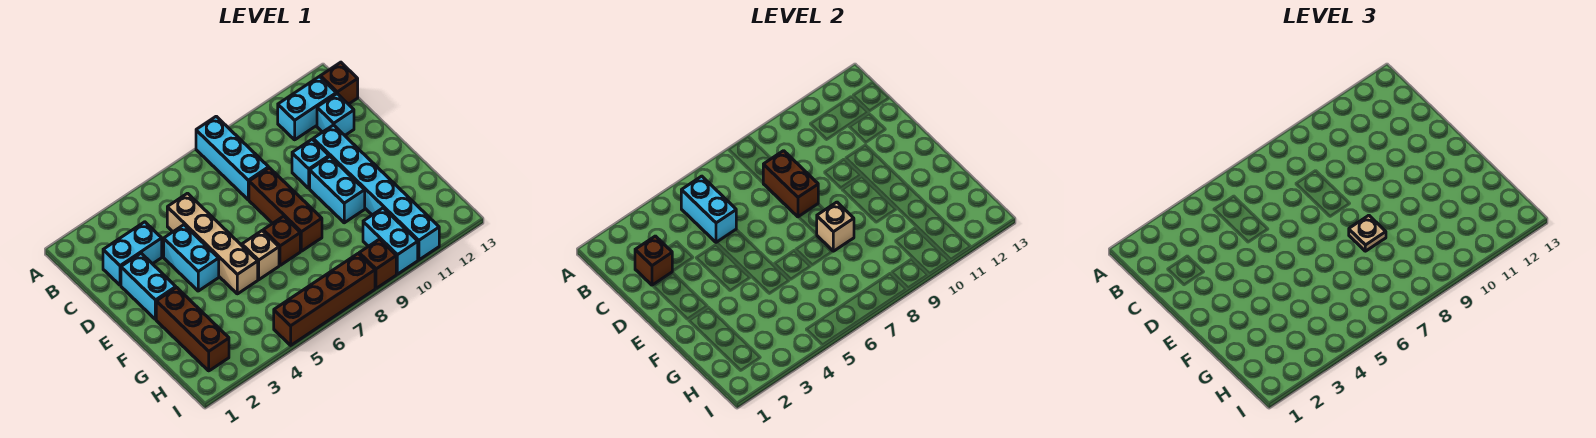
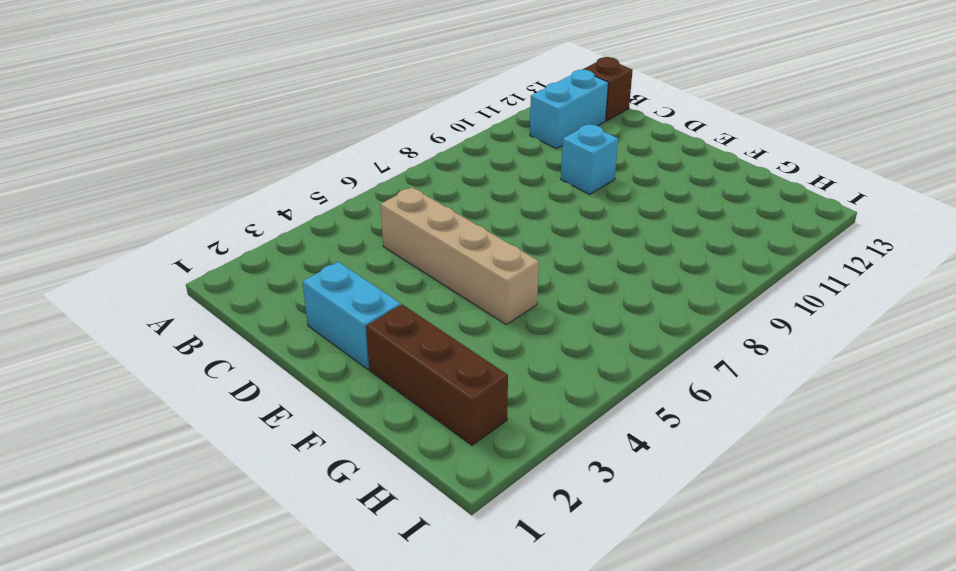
none -> cyan 1x3 brick [196,116,269,200]
none -> cyan 1x2 brick [103,222,162,285]
none -> cyan 1x1 brick [317,94,354,135]

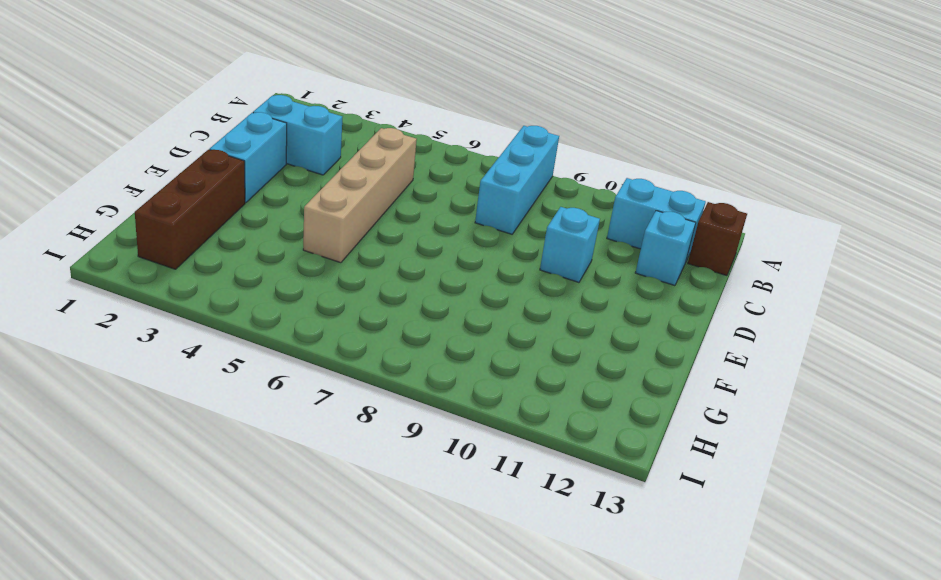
none -> cyan 1x2 brick [164,225,219,291]
none -> brown 1x3 brick [249,168,322,251]
none -> cyan 1x6 brick [313,125,439,260]

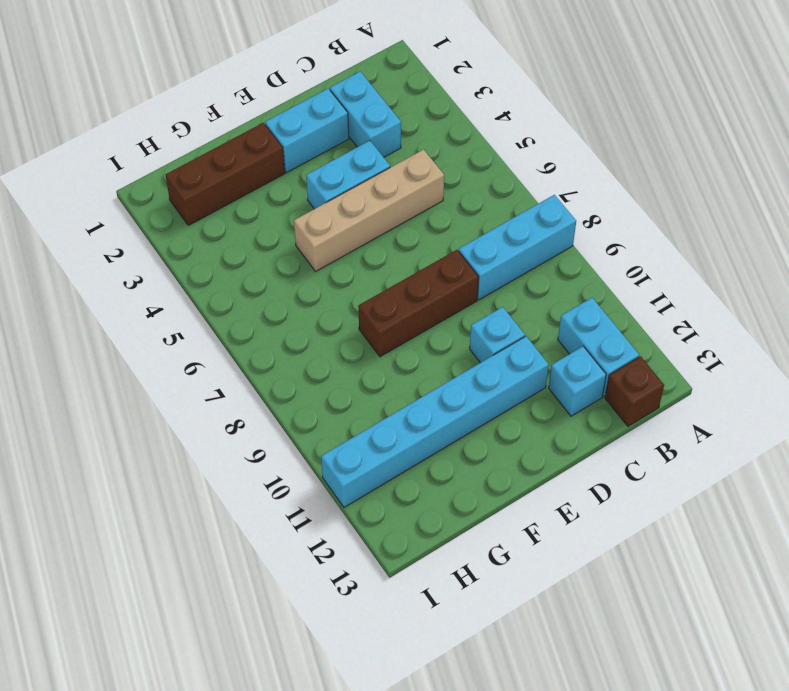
none -> cyan 1x2 brick [310,157,365,223]
none -> tan 1x1 brick [242,231,279,280]
none -> brown 1x1 brick [263,216,300,265]

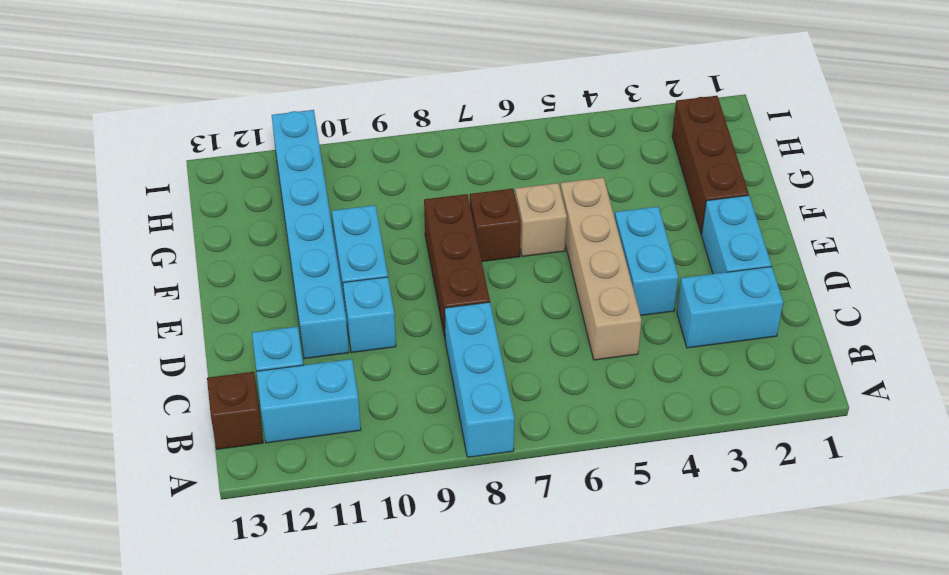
none -> cyan 1x2 brick [363,208,418,274]
none -> brown 1x4 brick [274,254,375,345]
none -> brown 1x1 brick [359,239,396,288]

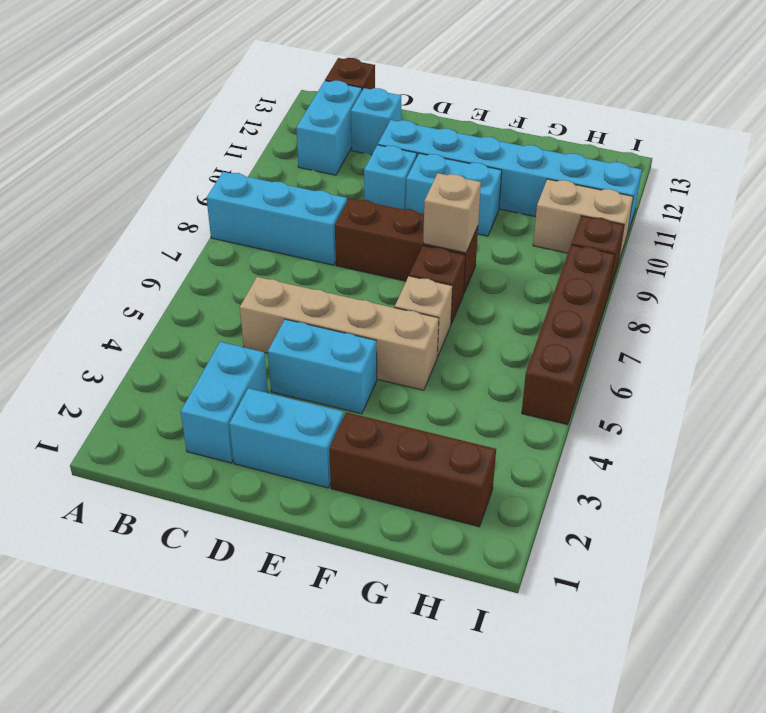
tan 1x2 brick [533,179,633,263] -> cyan 1x2 brick [363,208,418,274]
none -> cyan 1x2 brick [681,176,736,243]
none -> brown 1x1 brick [635,236,672,285]
none -> brown 1x2 brick [763,151,818,217]

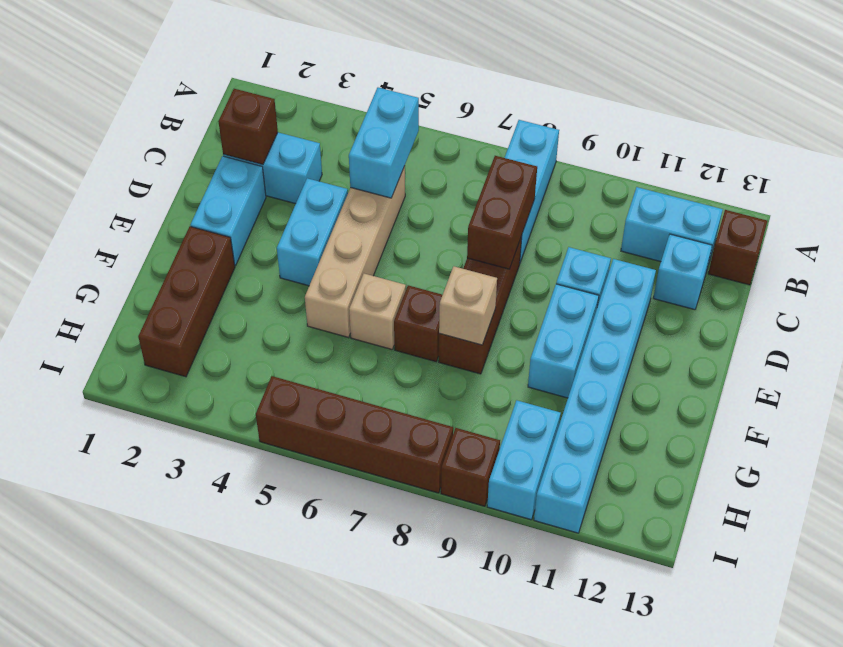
none -> tan 1x1 plate [1349,215,1386,251]

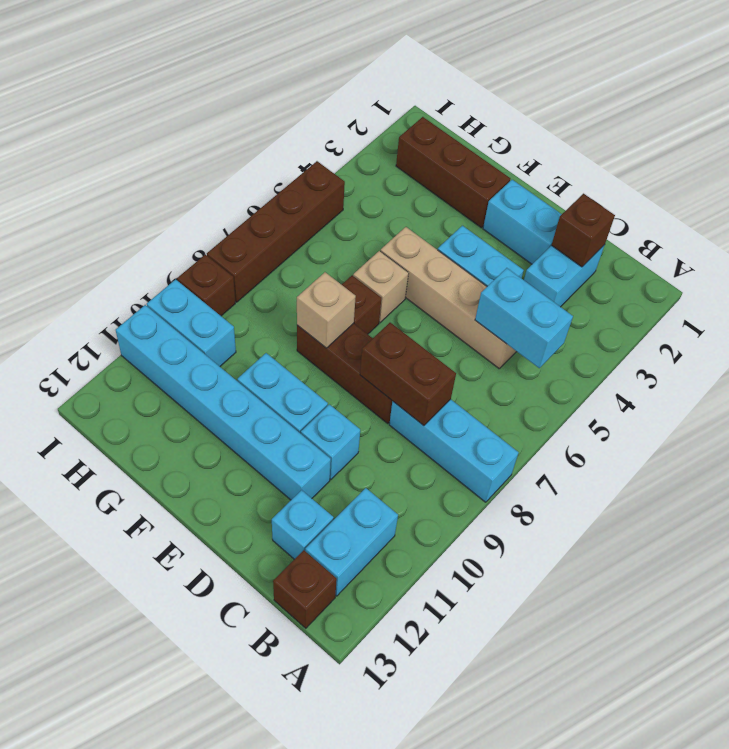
none -> tan 1x1 plate [1349,215,1386,251]

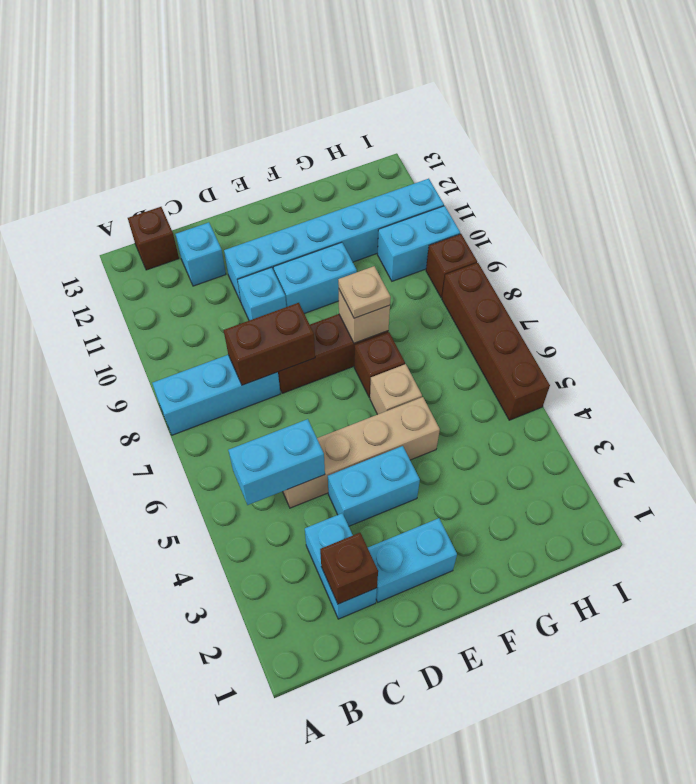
none -> cyan 1x2 brick [278,77,336,140]
none -> brown 1x3 brick [156,287,229,371]

